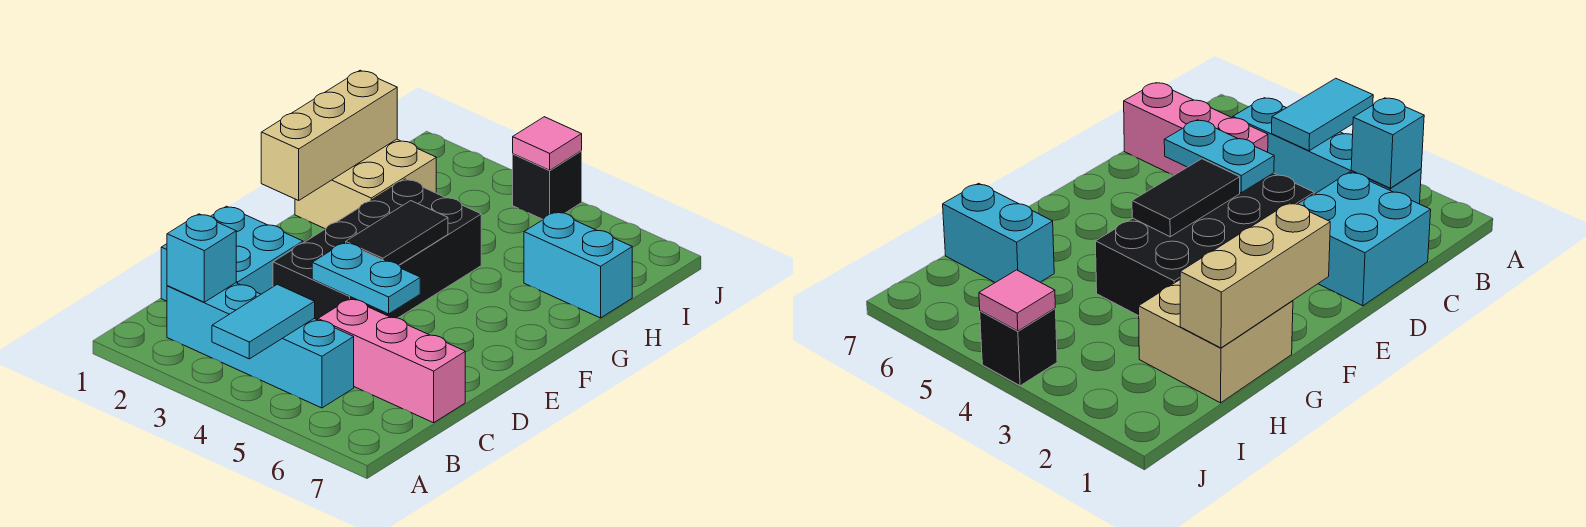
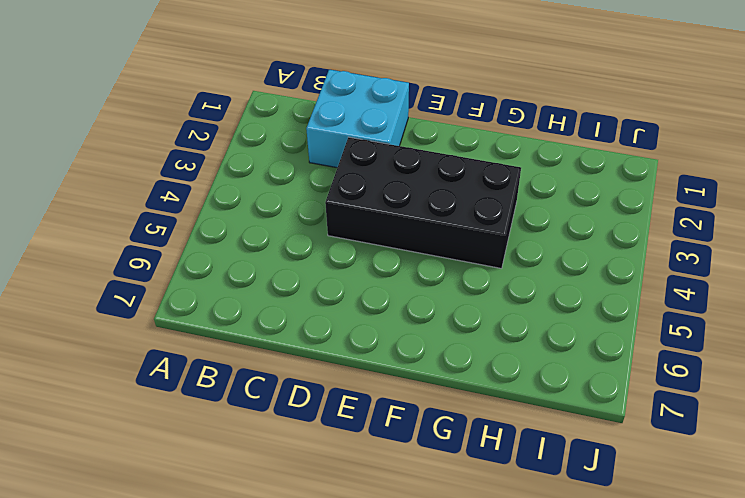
none -> cyan 1x4 brick [167,283,354,408]
none -> pink 1x3 brick [318,299,465,423]
none -> tan 2x2 brick [295,139,436,229]

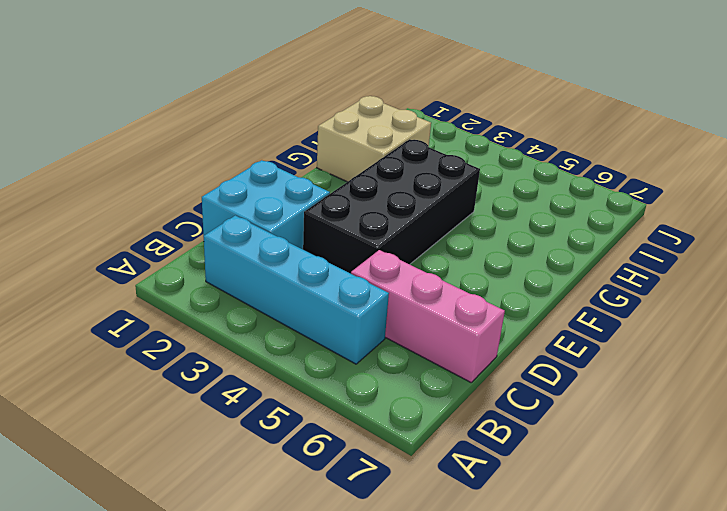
none -> cyan 1x2 brick [524,212,632,318]
none -> black 1x1 brick [513,151,582,219]
none -> cyan 1x2 tile [212,284,315,359]

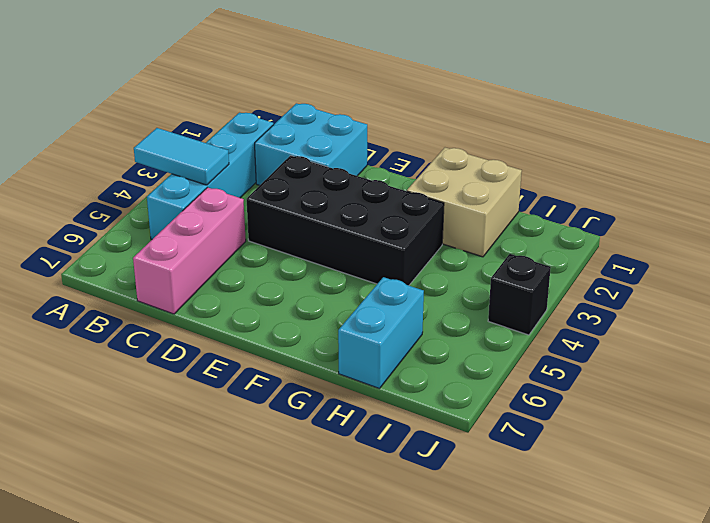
none -> cyan 1x1 brick [167,214,236,302]
none -> cyan 1x2 plate [312,243,420,314]
none -> black 1x2 tile [346,201,448,265]

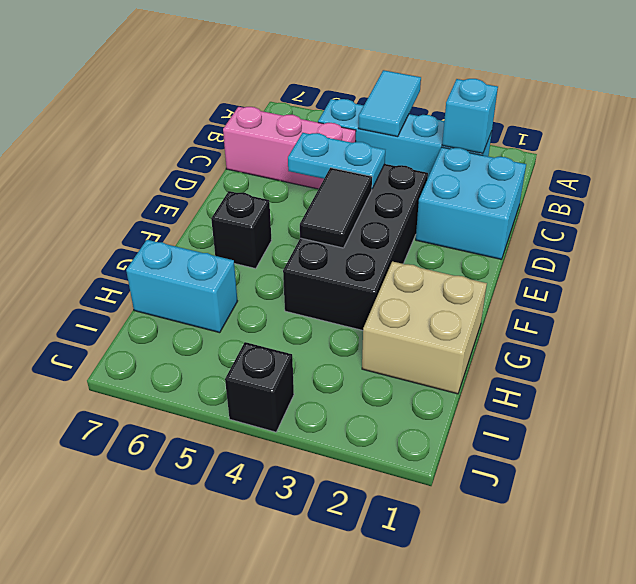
black 1x1 brick [211,191,272,269] -> none
none -> tan 1x3 brick [261,70,397,200]
none -> pink 1x1 tile [513,117,582,170]

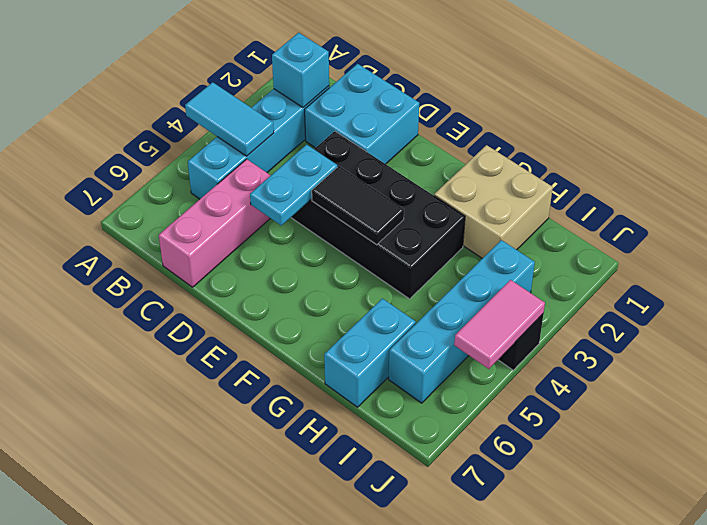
cyan 1x4 brick [389,240,535,403] -> none
pink 1x2 tile [454,280,545,369] -> pink 1x1 tile [513,117,582,170]
none -> tan 1x3 brick [261,70,397,200]

